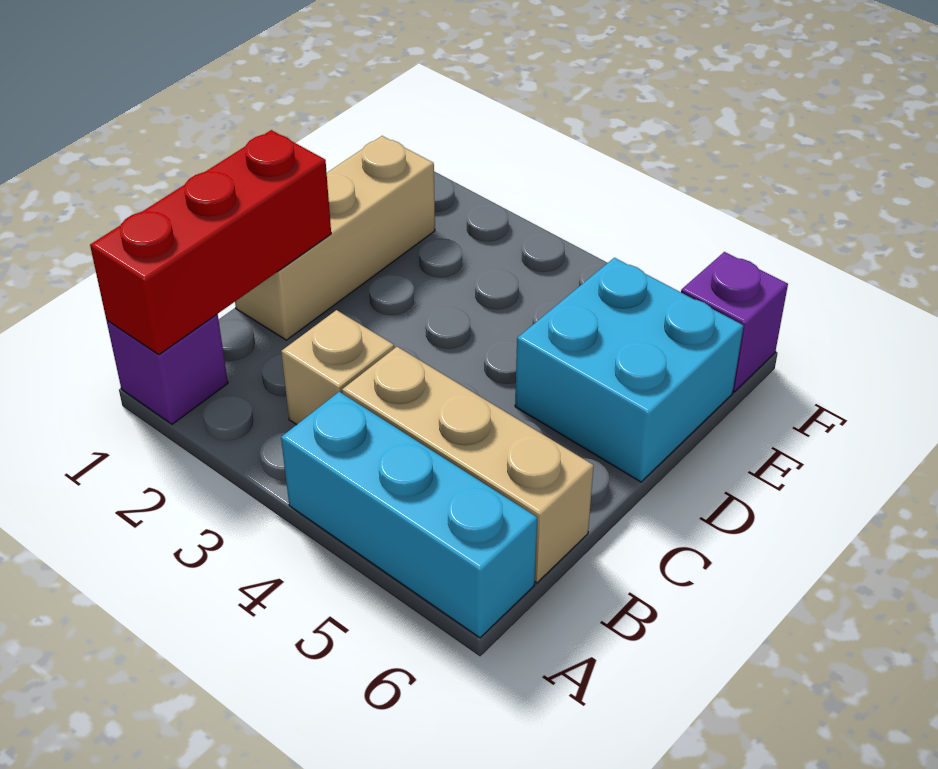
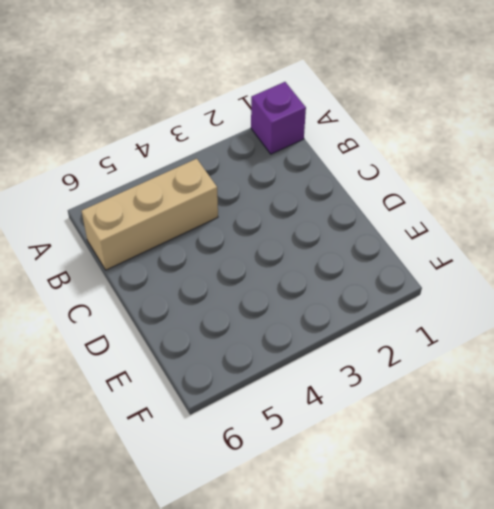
none -> cyan 1x3 brick [281,392,537,638]
none -> tan 1x1 brick [281,310,394,425]

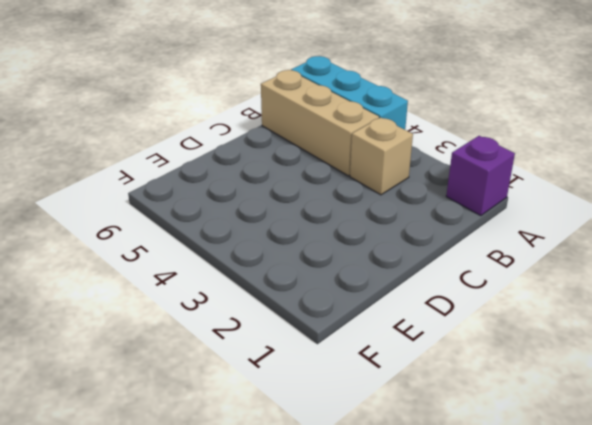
none -> tan 1x3 brick [235,136,435,340]
none -> cyan 2x2 brick [515,258,743,482]

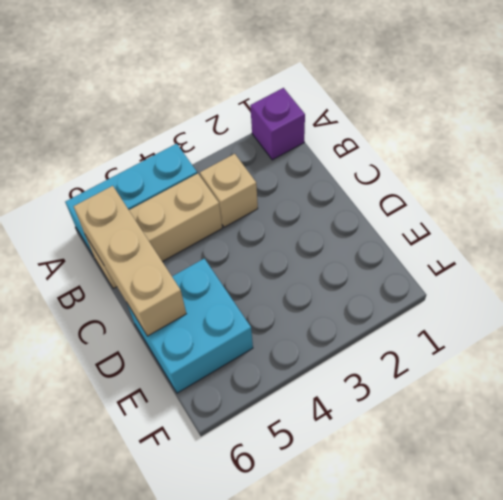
tan 1x3 brick [74,186,186,336] -> tan 1x3 brick moved to [235,136,435,340]
none -> purple 1x1 brick [681,252,788,392]
none -> red 1x3 brick [90,130,331,355]

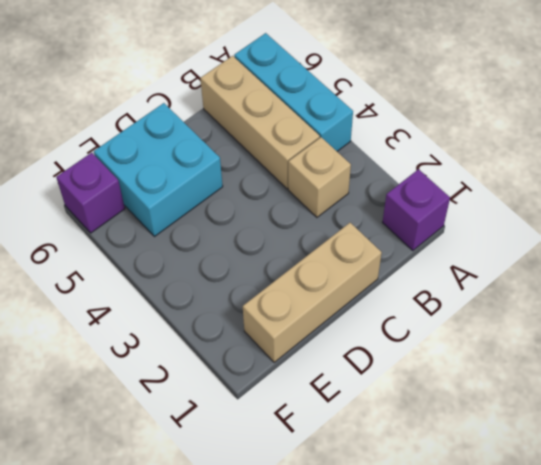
none -> red 1x3 brick [90,130,331,355]

